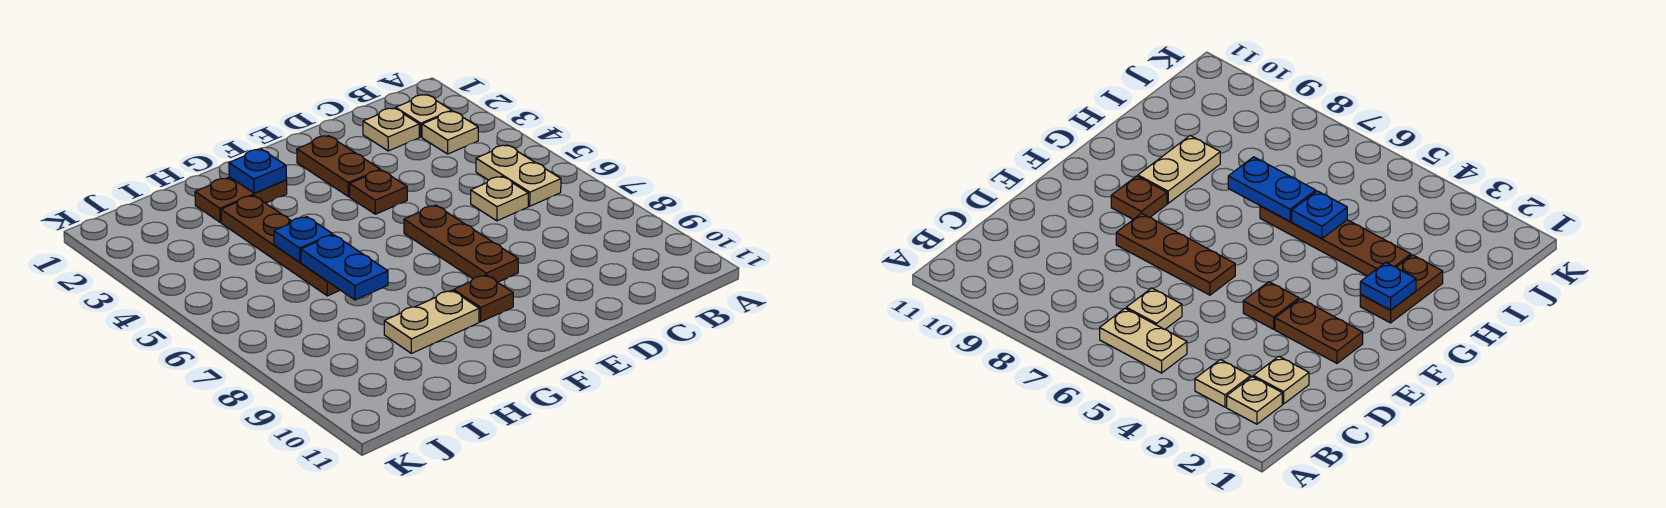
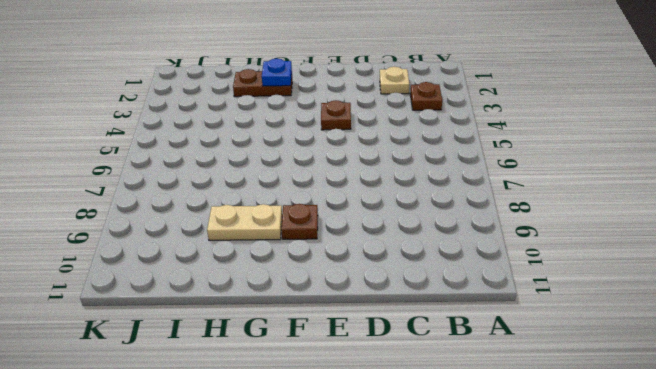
brown 1x1 plate [410,82,442,110] -> tan 1x1 plate [422,111,478,154]
none -> tan 1x1 plate [396,95,452,137]
none -> tan 1x2 plate [476,145,561,206]
none -> tan 1x1 plate [471,176,528,221]

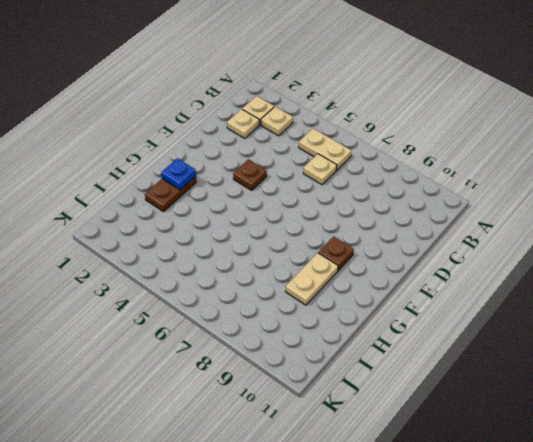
none -> brown 1x2 plate [297,136,380,197]
none -> brown 1x3 plate [404,205,518,282]
none -> brown 1x4 plate [221,195,340,296]

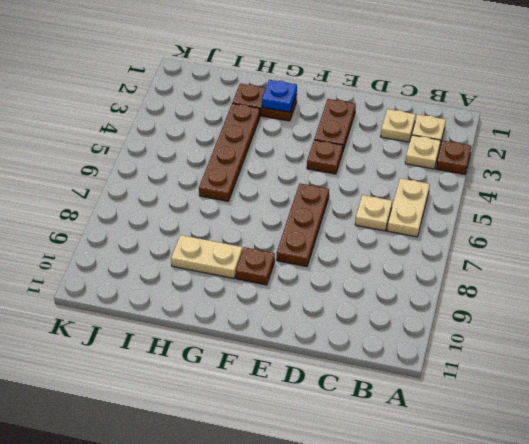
brown 1x1 plate [436,140,471,174] -> none
none -> blue 1x1 plate [274,217,333,262]
none -> blue 1x2 plate [301,235,388,300]

